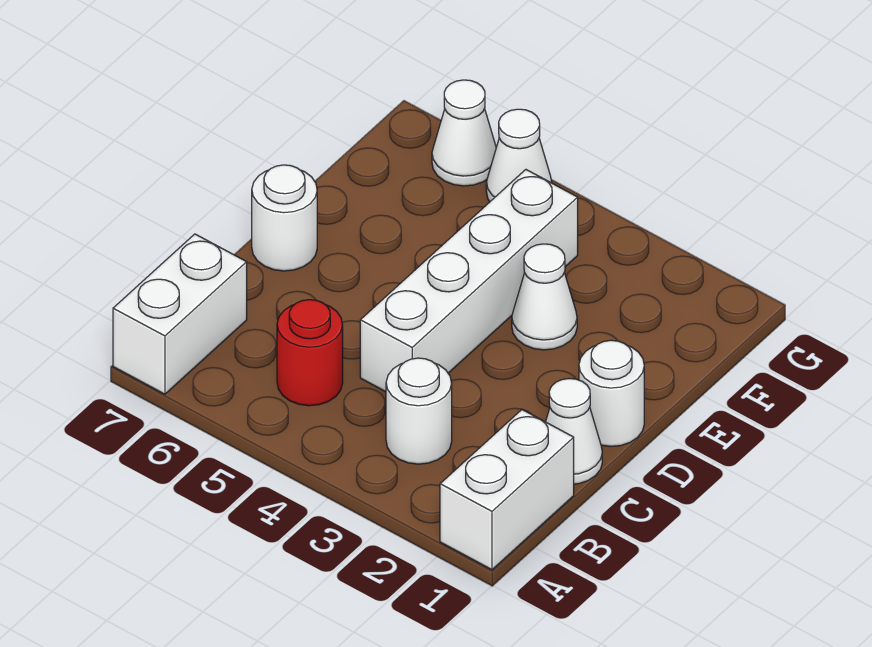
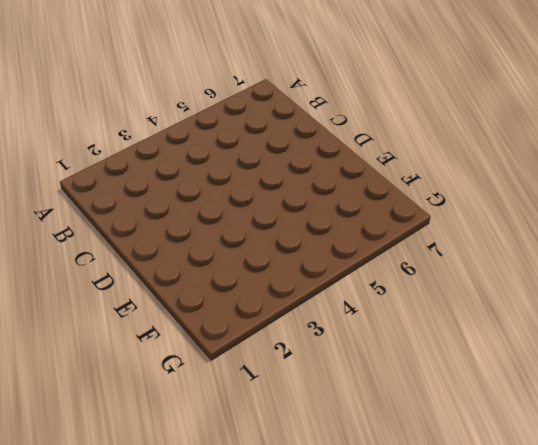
none -> white 1x2 brick [440,410,574,570]
none -> white 1x2 brick [113,234,247,394]

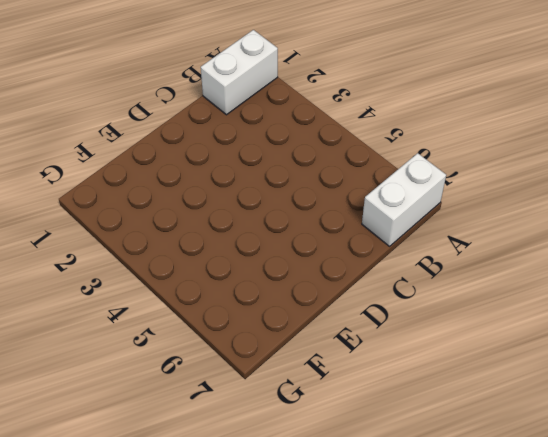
none -> white 1x1 round brick [386,358,452,464]
none -> red 1x1 round brick [277,300,343,406]

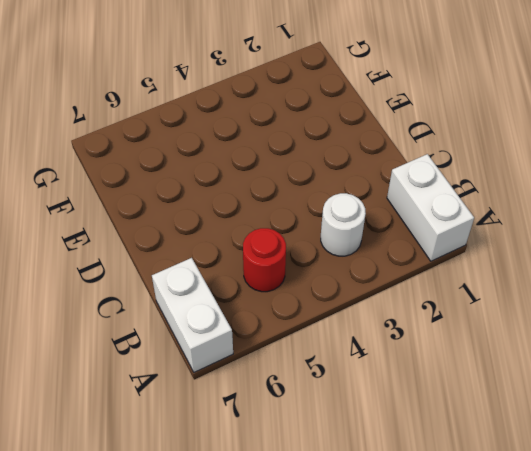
none -> white 1x1 cone [546,379,602,484]
none -> white 1x4 brick [360,170,578,392]

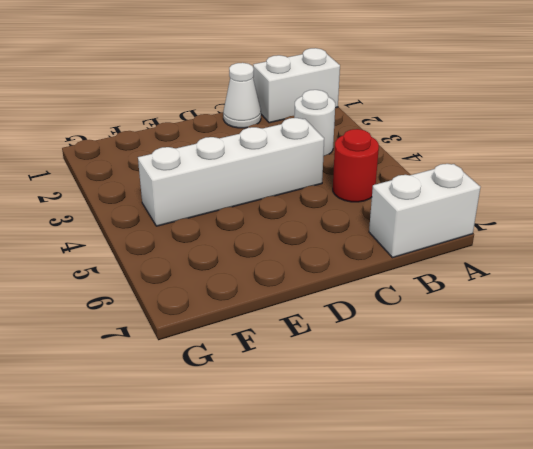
none -> white 1x1 round brick [579,340,644,446]
none -> white 1x1 round brick [252,165,317,271]

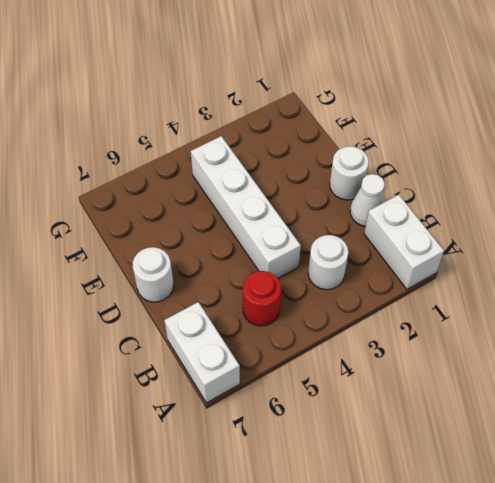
none -> white 1x1 cone [512,244,577,350]
none -> white 1x1 cone [486,109,552,201]

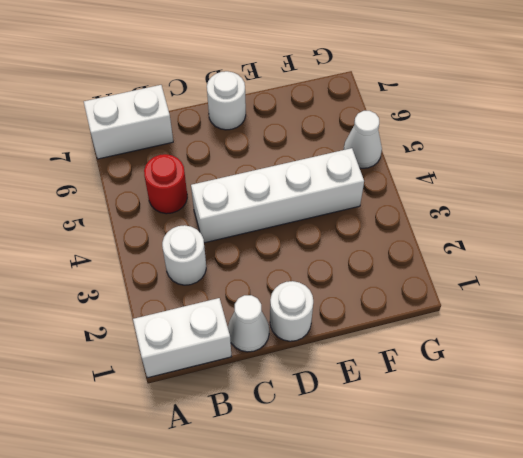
none -> white 1x1 cone [512,244,577,350]
none -> white 1x1 cone [432,80,496,186]

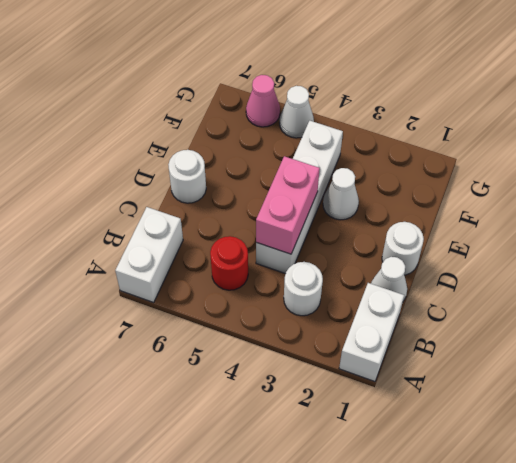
pink 1x2 brick [256,156,320,254] -> none
pink 1x1 cone [246,75,280,127] -> white 1x1 cone [432,80,496,186]

